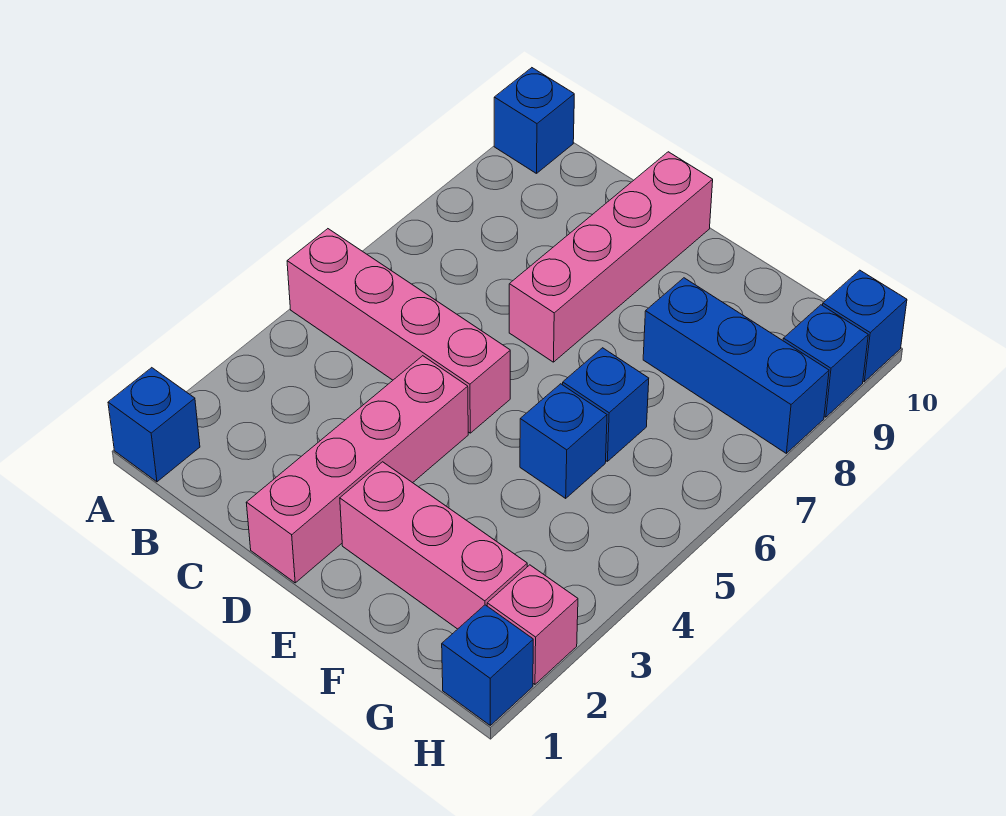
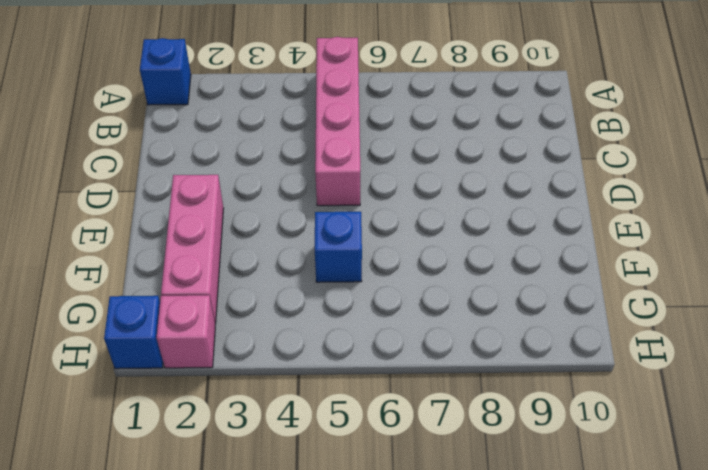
none -> blue 1x1 brick [494,68,574,174]
none -> pink 1x4 brick [246,356,468,583]
none -> pink 1x4 brick [509,152,713,362]

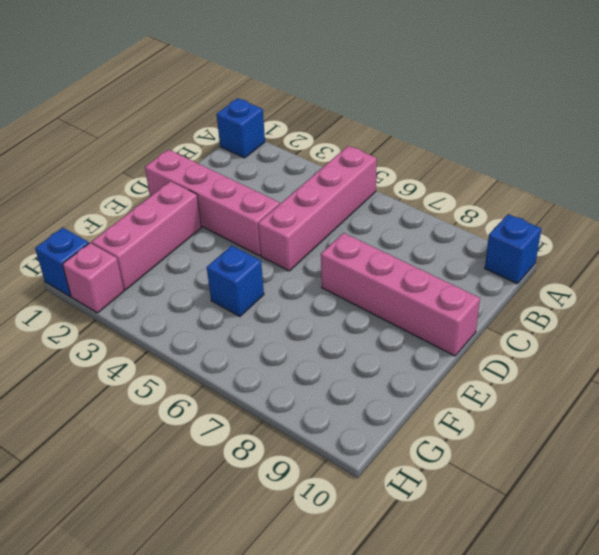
none -> blue 1x1 brick [563,348,649,461]
none -> blue 1x3 brick [643,278,829,453]
none -> blue 1x1 brick [783,305,868,417]

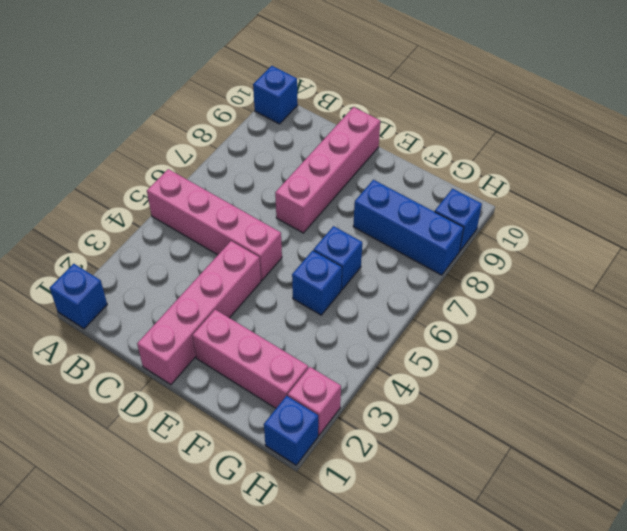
none -> blue 1x1 brick [823,270,907,382]

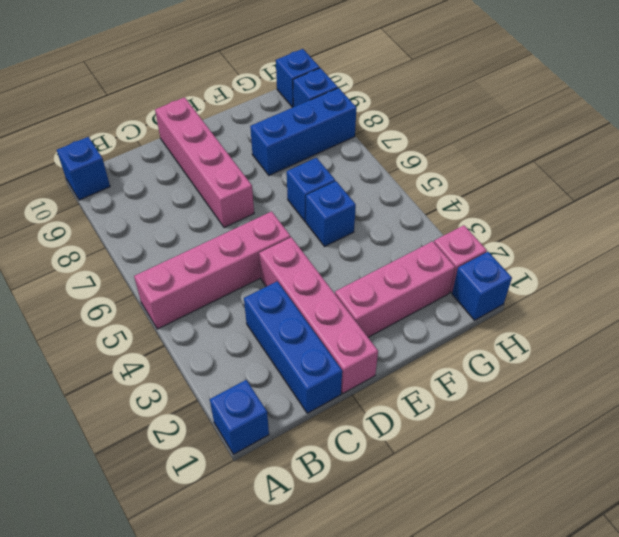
blue 1x3 brick [244,281,342,413] -> none

